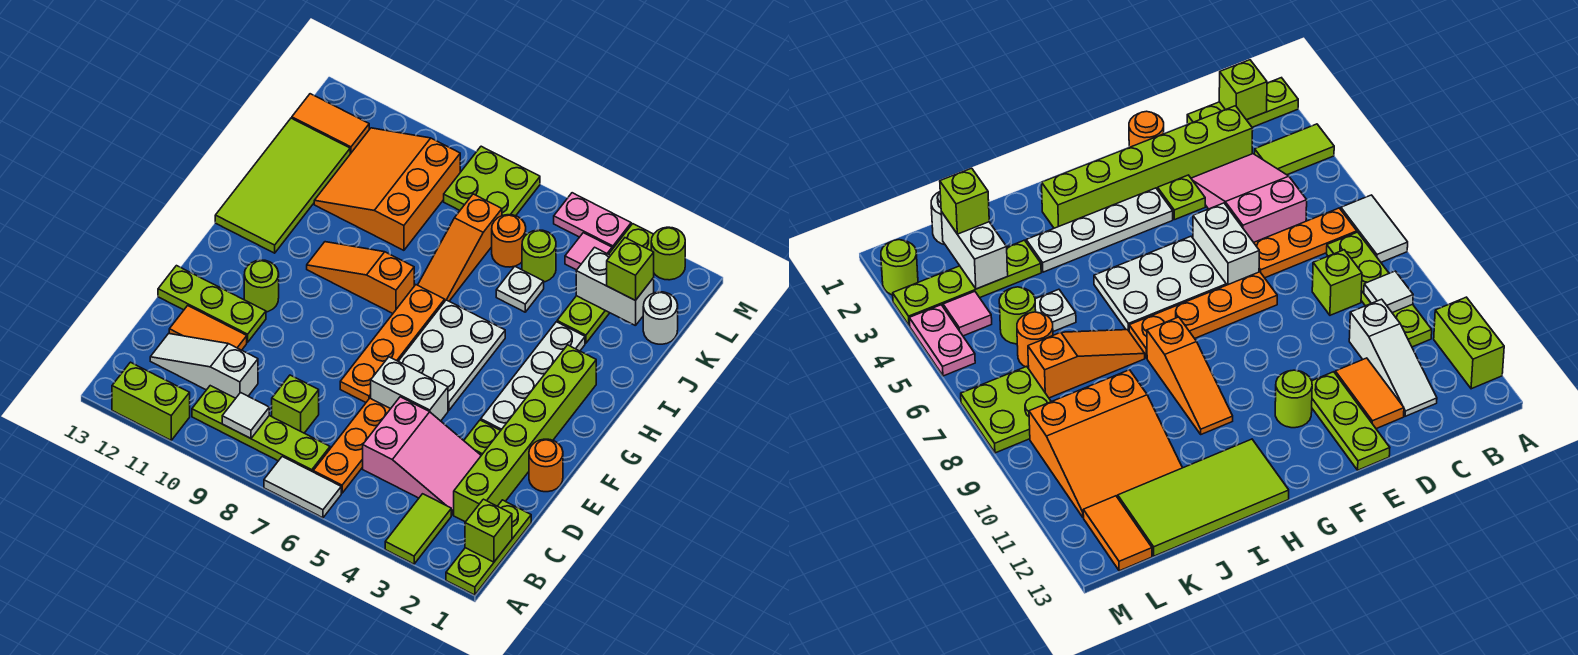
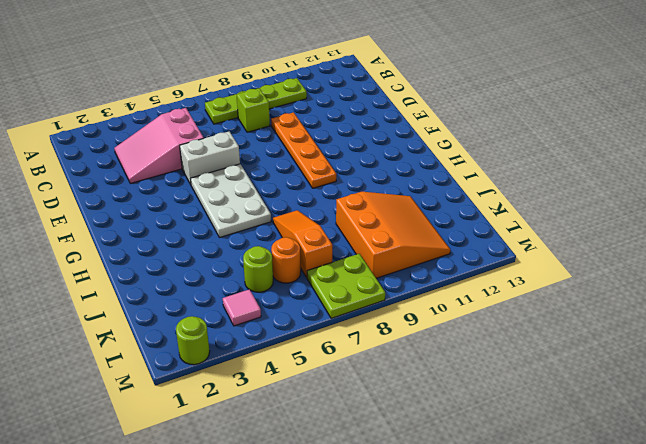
orange 1x4 plate [271,112,336,188] -> orange 1x4 plate moved to [340,285,445,402]
none -> lime 1x3 plate [446,500,531,595]
none -> lime 1x2 tile [385,494,451,564]
none -> white 1x2 tile [264,457,341,518]
none -> lime 1x2 brick [112,362,190,440]

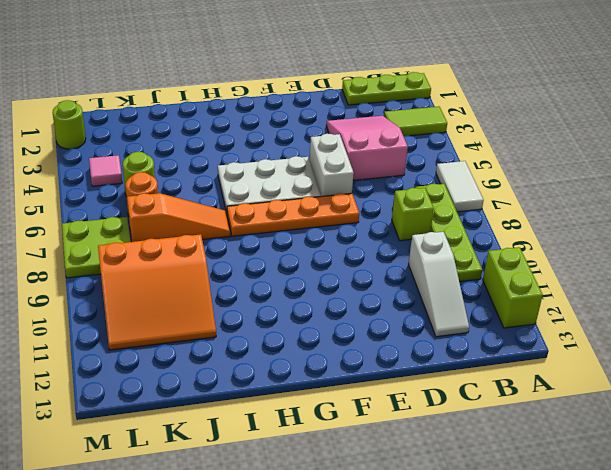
none -> orange 1x3 plate [313,398,390,493]
none -> lime 1x6 brick [454,345,596,522]
none -> orange 1x2 tile [169,306,247,350]
none -> orange 1x1 round brick [529,439,563,492]

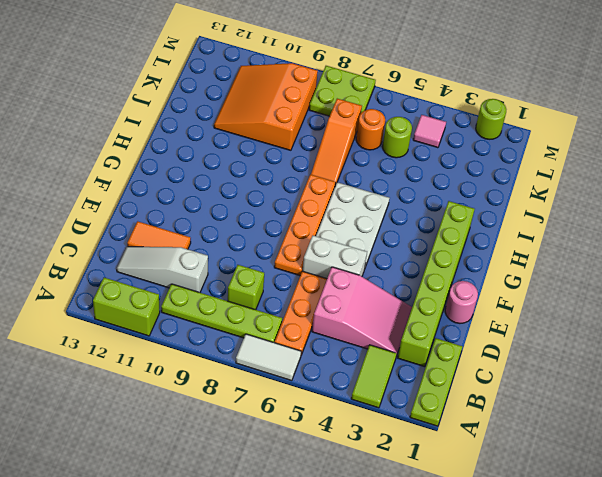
pink 1x1 round brick [445,281,478,323] -> orange 1x1 round brick [529,439,563,492]
none -> lime 1x1 plate [464,420,501,455]
none -> lime 1x3 plate [158,266,266,342]
none -> white 1x4 plate [481,322,585,430]
none -> lime 1x1 round brick [244,260,279,312]

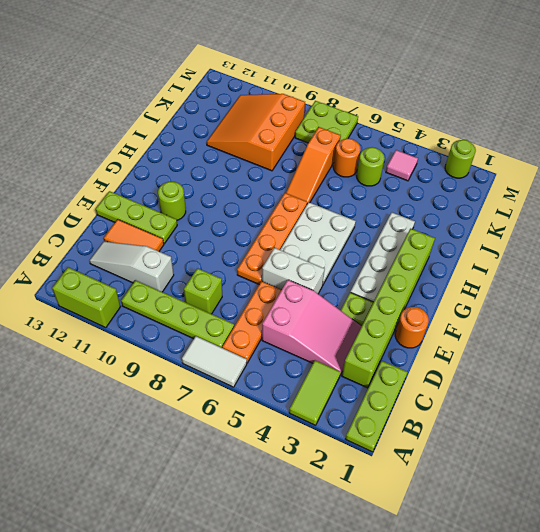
none -> orange 1x3 slope [307,242,414,313]
none -> lime 2x4 tile [215,118,350,253]
none -> lime 1x4 plate [557,224,654,343]
none -> white 1x1 plate [496,266,544,312]

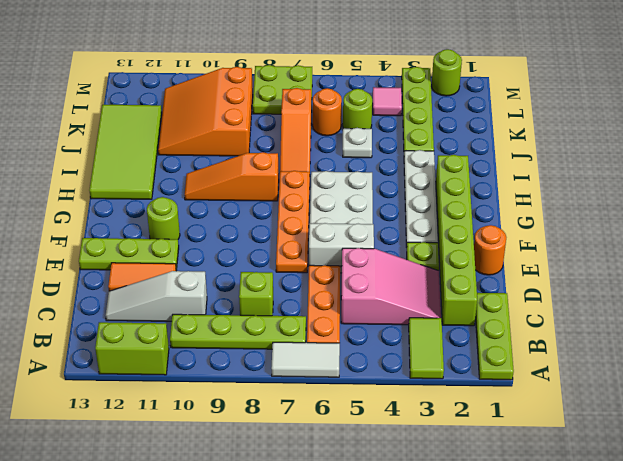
none -> white 1x1 round brick [643,292,678,344]
none -> orange 1x2 tile [292,94,369,154]
none -> pink 1x2 plate [554,193,631,249]
none -> lime 1x1 brick [465,499,512,562]

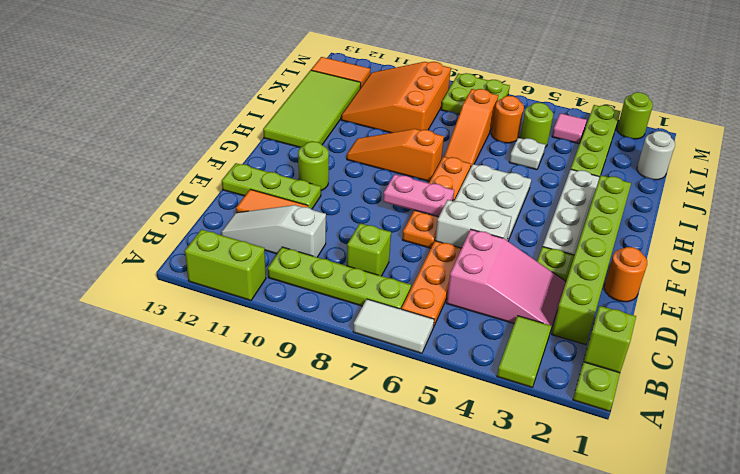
pink 1x2 plate [383,174,454,217] -> pink 1x2 plate moved to [554,193,631,249]
none -> white 1x1 tile [222,393,269,439]
none -> white 1x2 brick [576,247,654,326]
none -> lime 1x1 brick [607,238,654,301]

